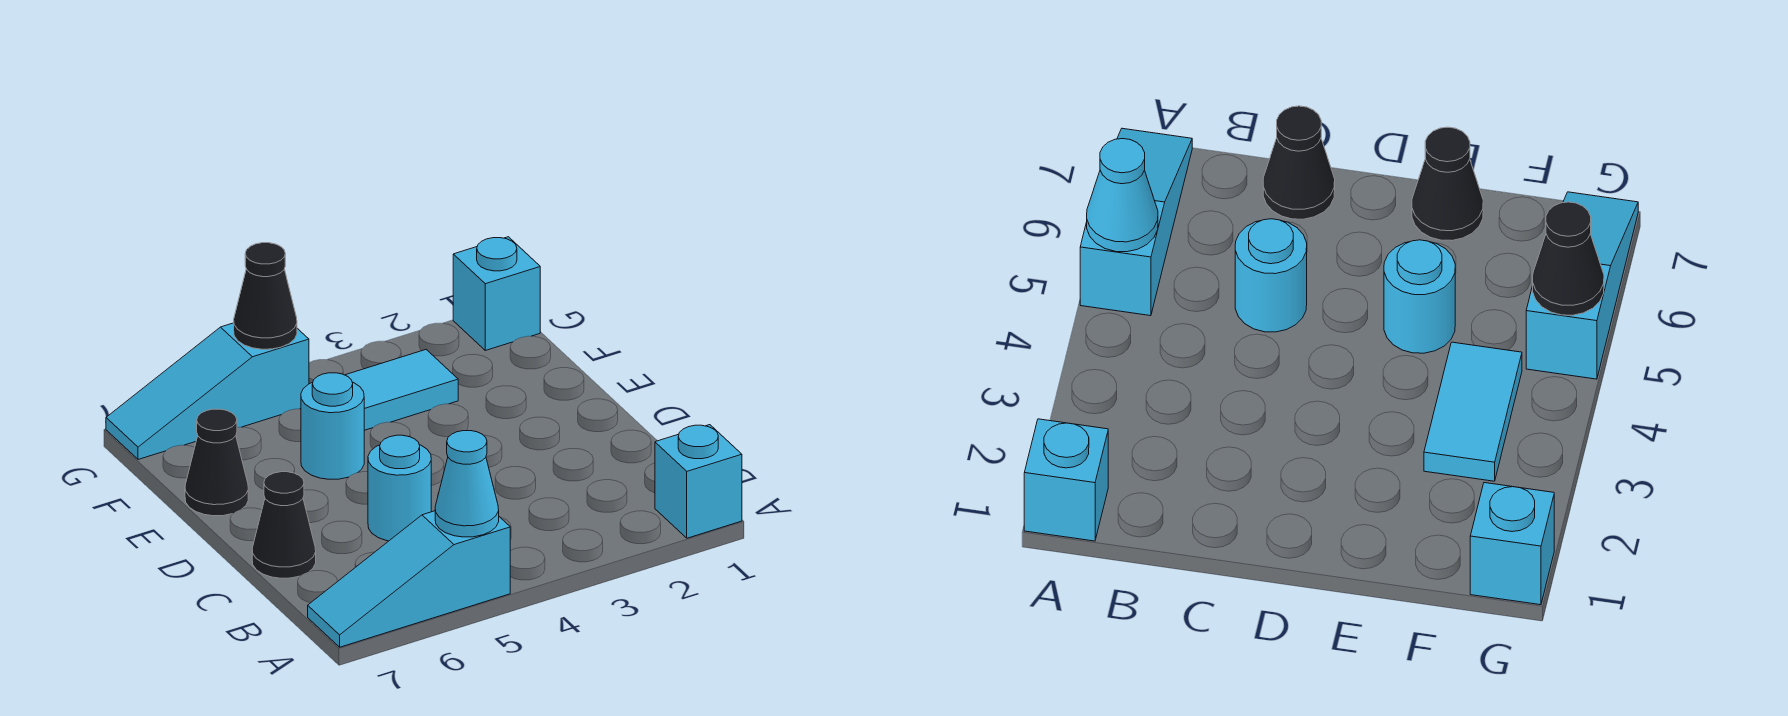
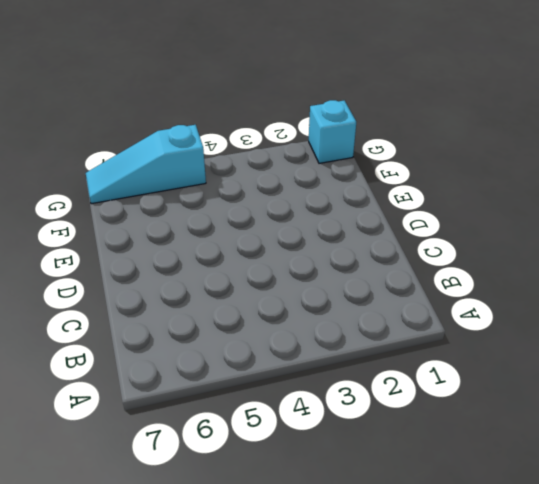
none -> cyan 1x1 brick [655,425,742,538]
none -> cyan 1x3 slope [308,511,510,647]

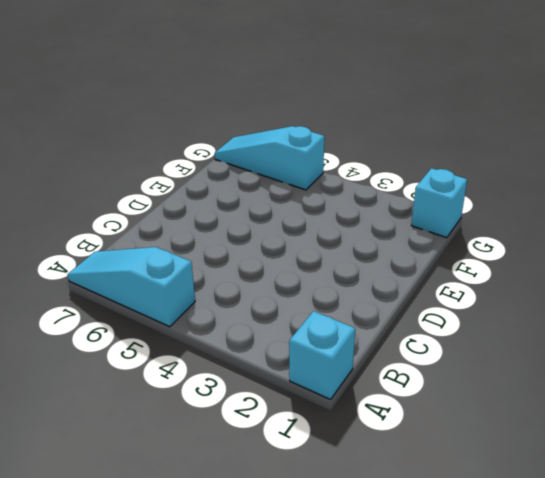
none -> cyan 1x1 round brick [368,435,431,541]
none -> black 1x1 cone [252,472,316,578]

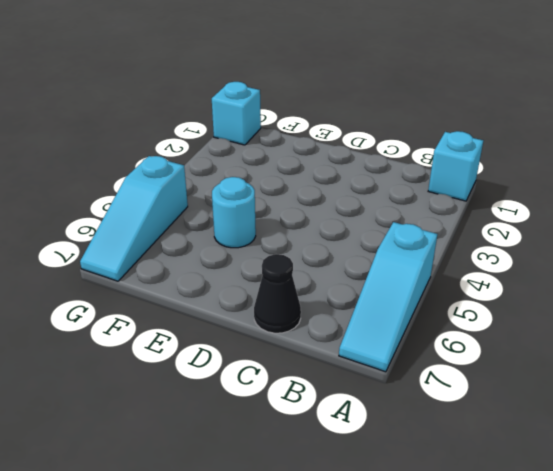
none -> cyan 1x1 round brick [368,435,431,541]
none -> black 1x1 cone [185,409,248,516]

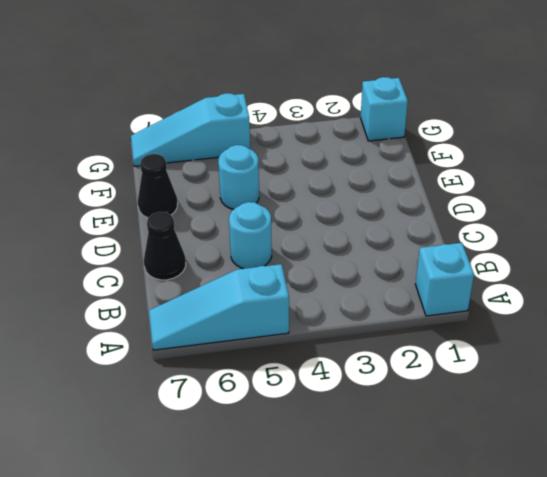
none -> cyan 1x2 tile [346,350,458,430]
none -> cyan 1x1 cone [435,431,499,537]

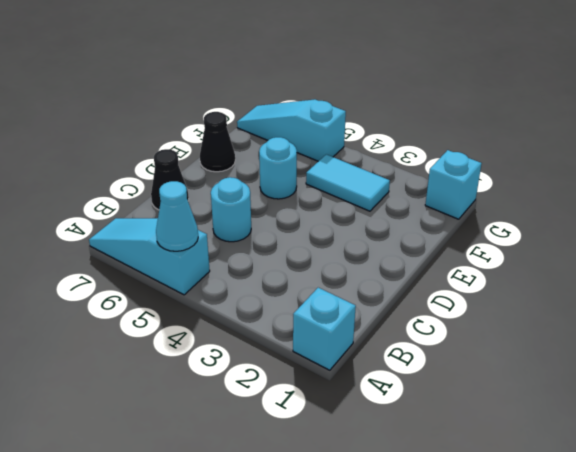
none -> black 1x1 cone [234,243,297,349]

